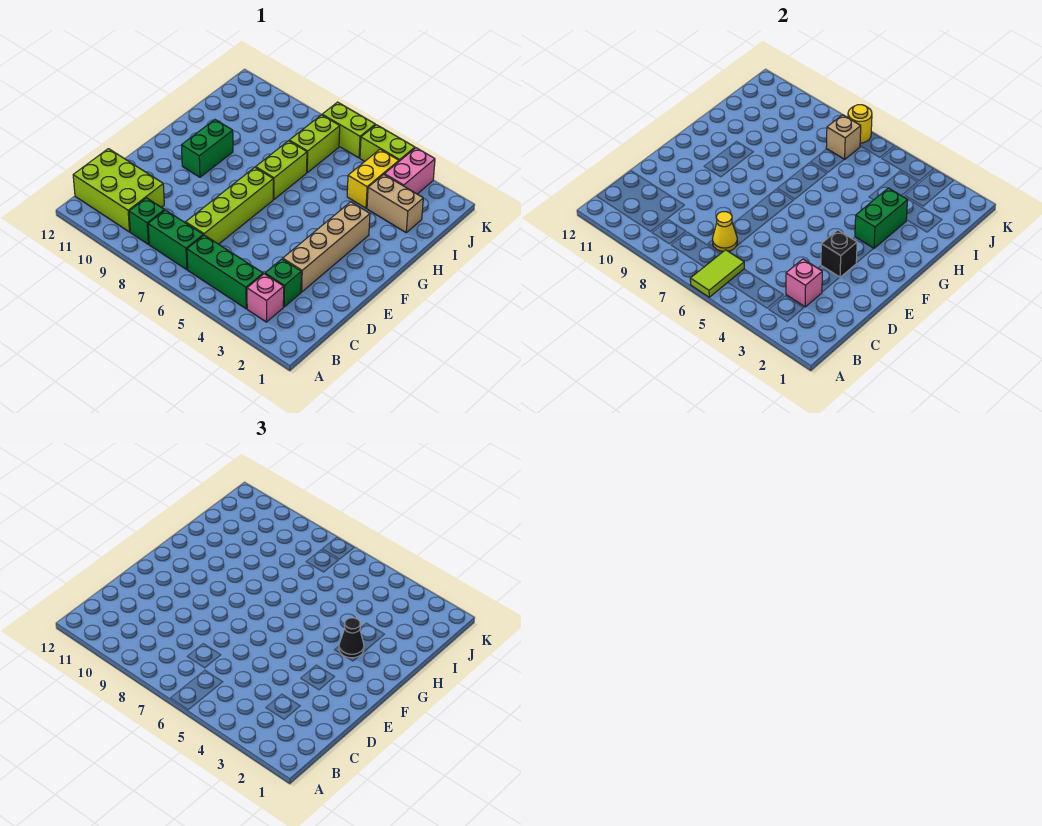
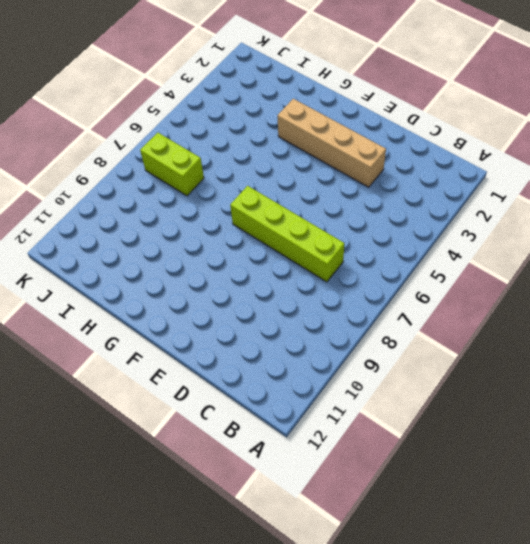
none -> pink 1x1 brick [247,274,284,322]
none -> green 1x3 brick [187,235,263,309]
none -> green 1x2 brick [148,210,203,270]

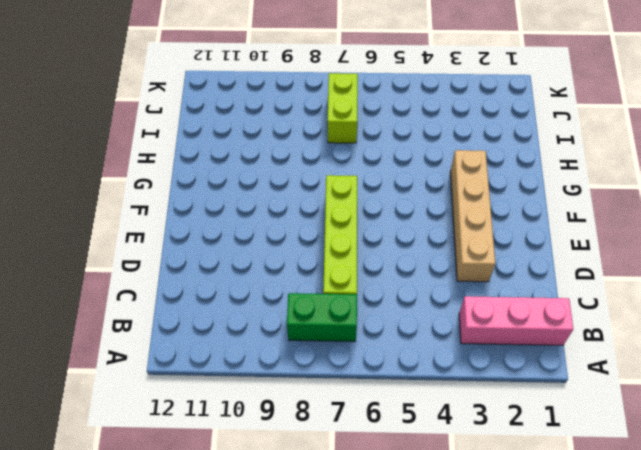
pink 1x3 brick [459,296,573,345] -> pink 1x1 brick [247,274,284,322]
none -> green 1x3 brick [187,235,263,309]
none -> green 1x1 brick [129,198,165,244]
none -> lime 2x3 brick [73,149,164,232]

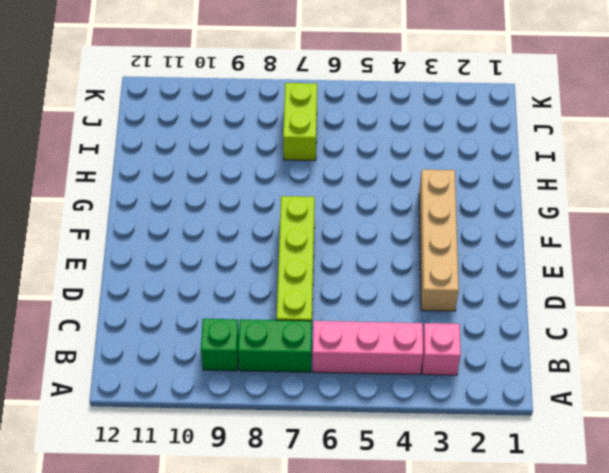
pink 1x3 brick [313,321,423,374] -> green 1x3 brick [187,235,263,309]
none -> lime 2x3 brick [73,149,164,232]
none -> green 1x1 brick [265,259,301,307]
none -> green 1x2 brick [182,120,233,177]

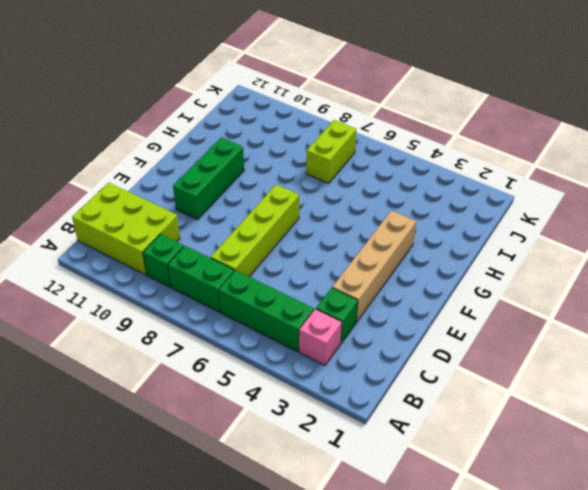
green 1x3 brick [173,137,244,220] -> green 1x2 brick [182,120,233,177]
none -> lime 1x2 brick [256,141,307,199]
none -> tan 1x2 brick [367,175,423,233]
none -> yellow 1x2 brick [347,149,399,208]

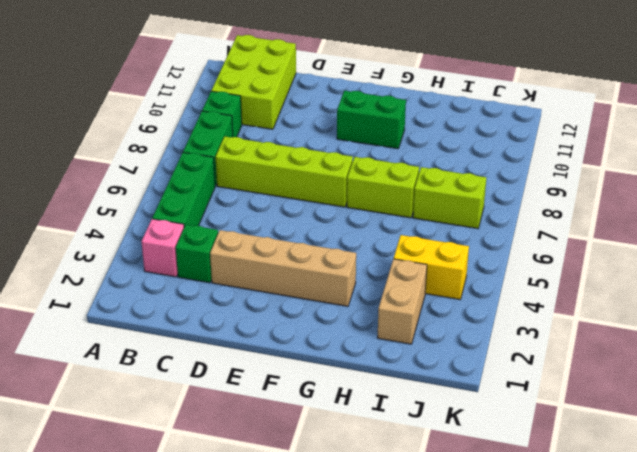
none -> pink 1x2 brick [384,148,435,194]
none -> lime 1x2 brick [360,125,415,161]
none -> lime 1x2 brick [322,102,375,158]

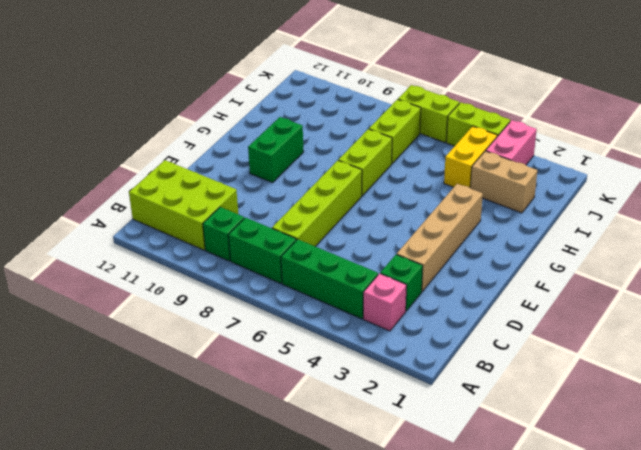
none -> lime 1x2 tile [690,250,744,297]
none -> pink 1x1 brick [786,259,822,307]
none -> yellow 1x1 cone [713,212,737,251]

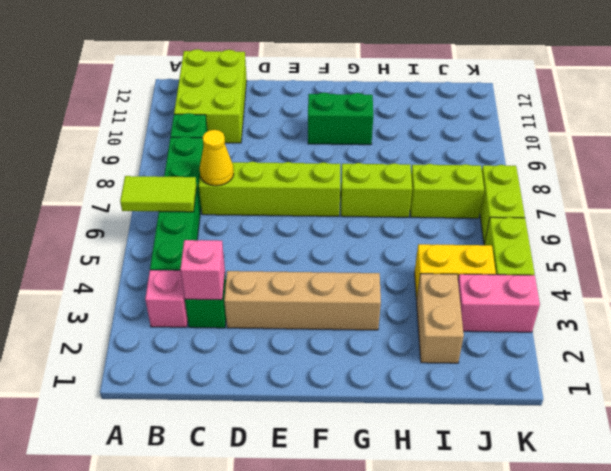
none -> black 1x1 brick [821,230,857,277]
none -> green 1x2 brick [855,188,908,248]
none -> tan 1x1 brick [826,115,861,160]

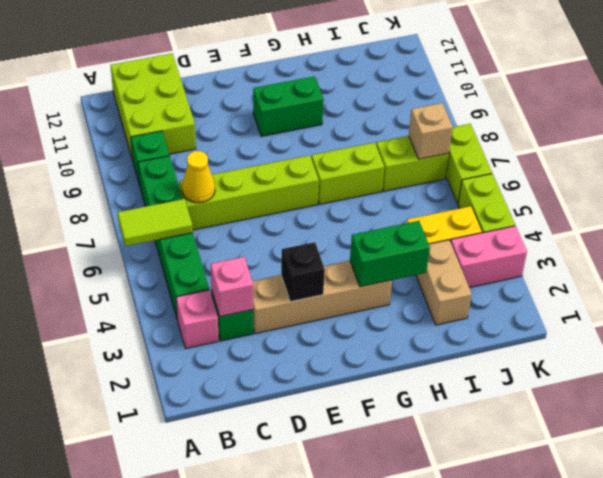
none -> yellow 1x1 round brick [848,105,872,143]
none -> black 1x1 cone [339,618,364,658]

